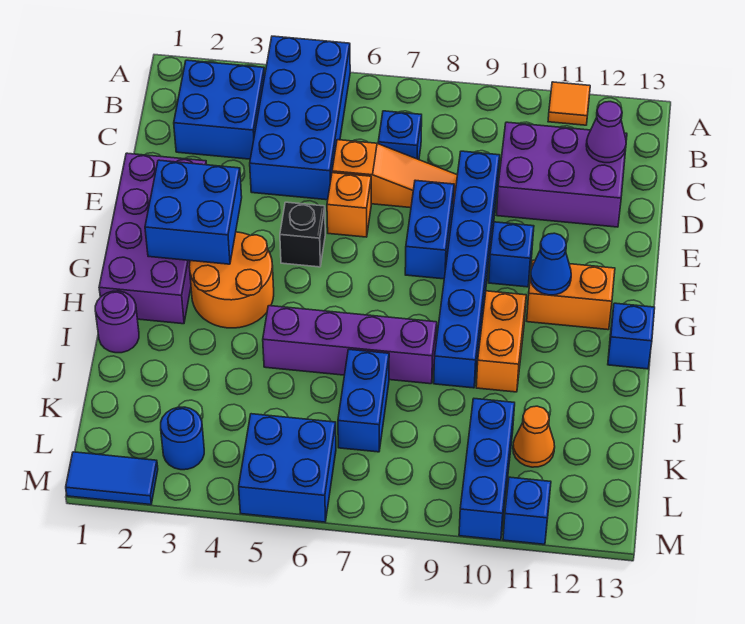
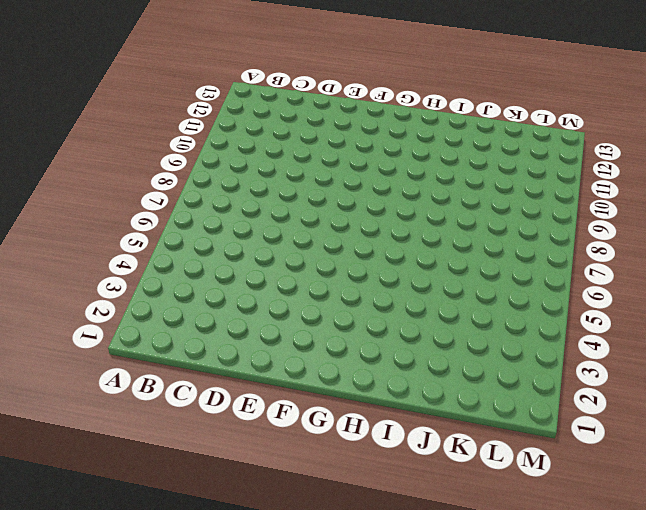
none -> blue 2x4 brick [250,36,350,200]
none -> orange 1x1 tile [548,82,590,125]
none -> blue 2x2 brick [174,60,265,159]

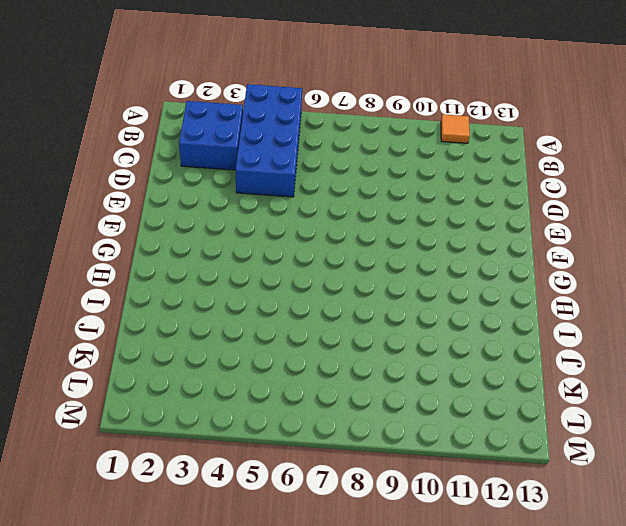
none -> blue 1x1 brick [378,111,422,160]
none -> purple 2x3 brick [497,122,627,227]
none -> orange 1x3 slope [332,140,457,208]

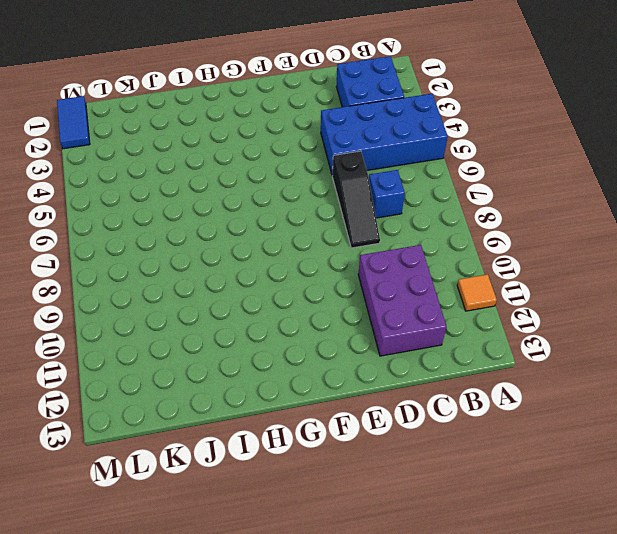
black 1x3 slope [332,151,380,248] -> orange 1x3 slope [332,140,457,208]
none -> blue 1x6 brick [434,151,500,388]
none -> purple 2x4 brick [99,153,207,324]
none -> orange 1x1 brick [327,173,371,237]

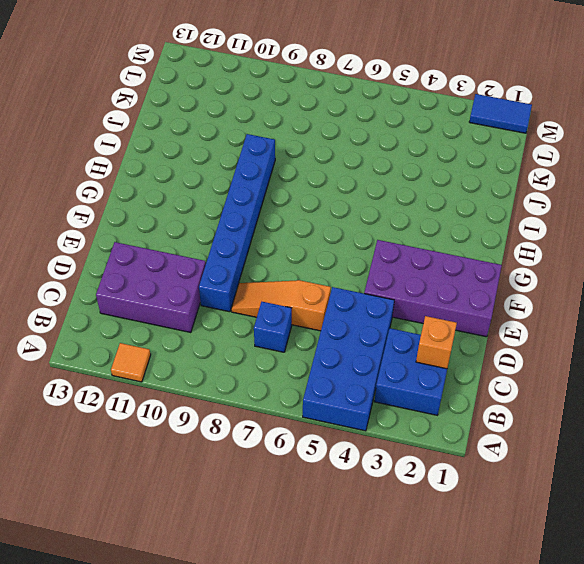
orange 1x1 brick [416,316,457,369] -> orange 1x1 brick moved to [327,173,371,237]
purple 2x4 brick [364,240,502,337] -> purple 2x4 brick turned to [99,153,207,324]
none -> blue 1x2 brick [405,180,454,279]
none -> black 1x1 brick [280,202,325,267]
none -> blue 1x1 brick [489,222,534,287]

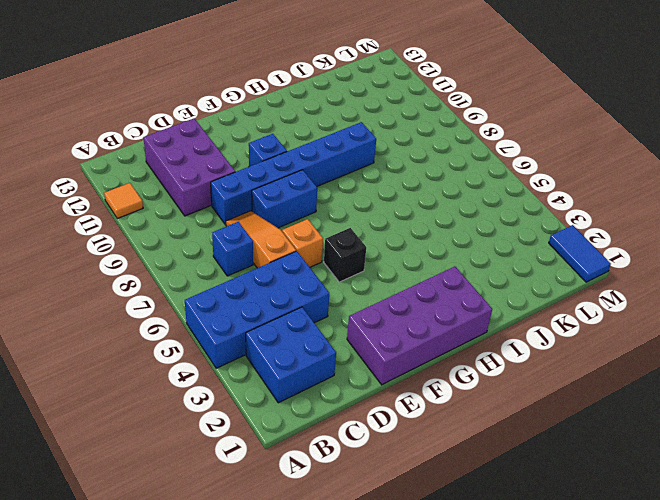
none -> orange 2x2 round brick [189,232,274,328]
none -> orange 1x2 brick [527,260,615,330]
none -> orange 1x2 brick [476,291,526,392]

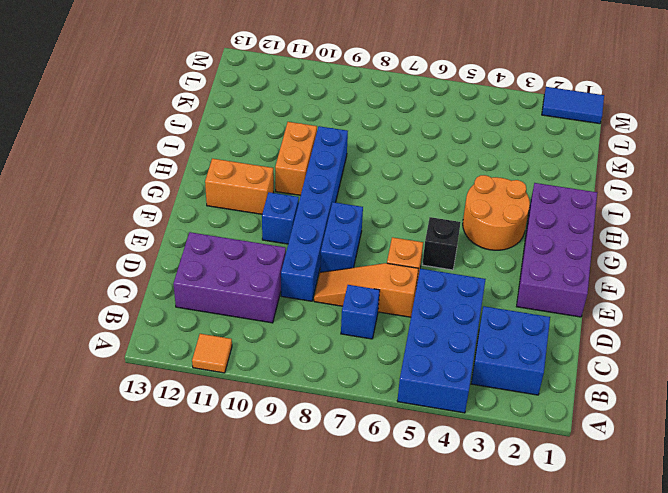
none -> blue 1x1 brick [608,303,655,369]
none -> purple 1x1 round brick [95,291,139,353]
none -> purple 1x4 brick [263,306,437,384]

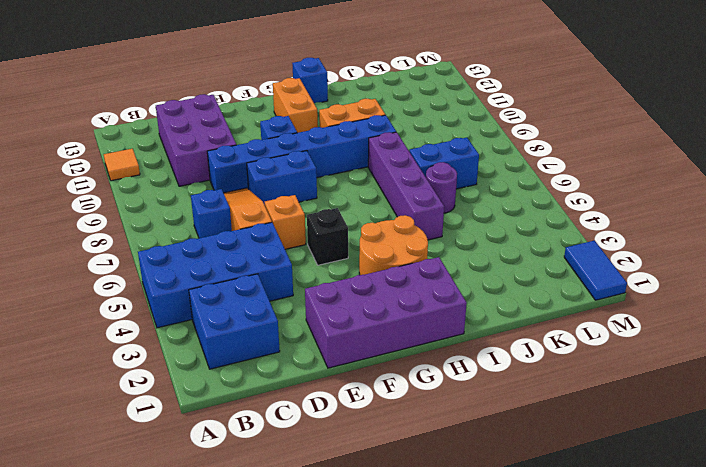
purple 1x1 round brick [426,162,457,213] -> purple 1x1 round brick moved to [95,291,139,353]
none -> blue 1x3 brick [459,399,515,540]
none -> orange 1x1 cone [513,406,555,467]
none -> blue 1x1 round brick [161,407,204,470]

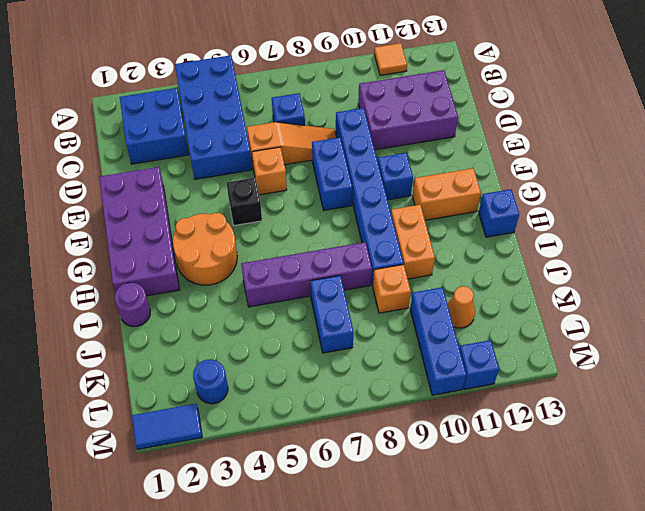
orange 1x1 brick [373,264,411,313] -> none
none -> blue 2x2 brick [239,414,336,522]
none -> purple 1x1 cone [586,102,626,163]
none -> blue 2x2 brick [145,160,242,264]

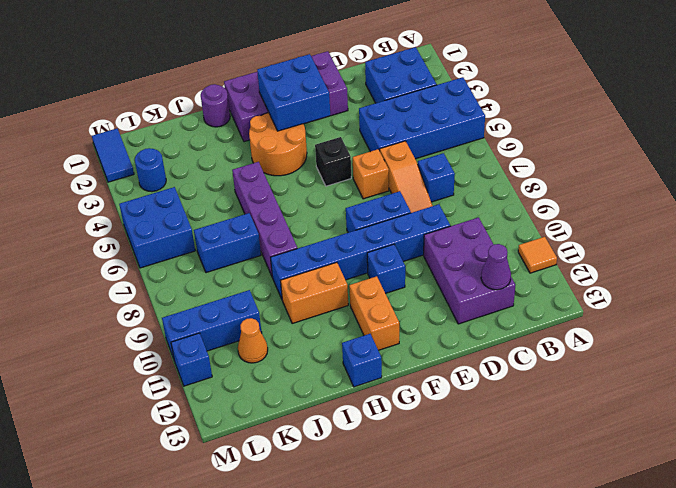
none -> blue 1x1 cone [530,233,571,295]

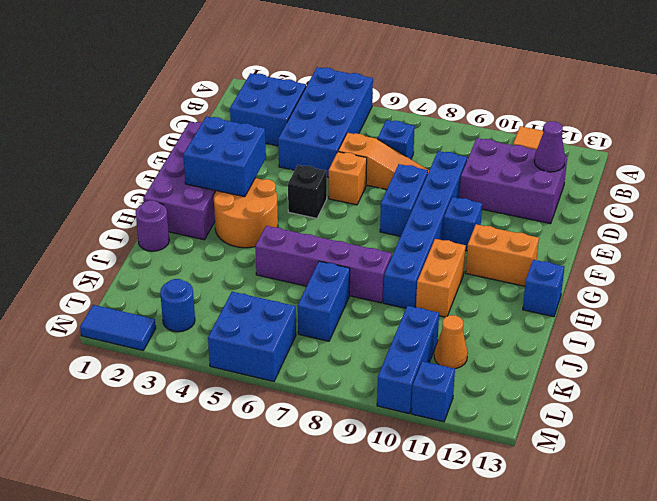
none -> blue 1x1 cone [530,233,571,295]

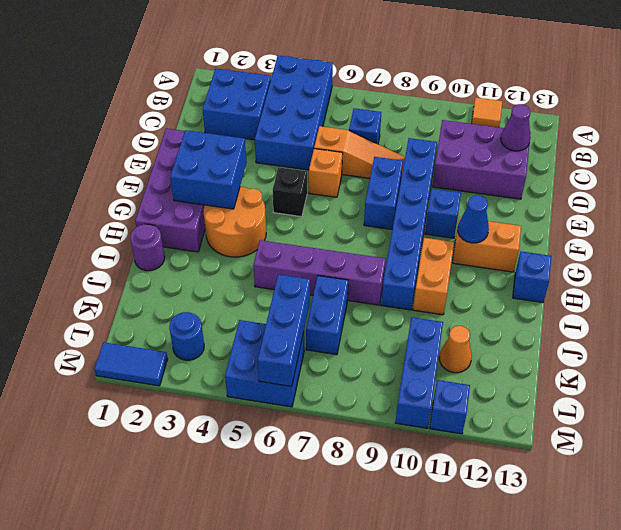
blue 1x3 brick [258,274,310,386] -> none

